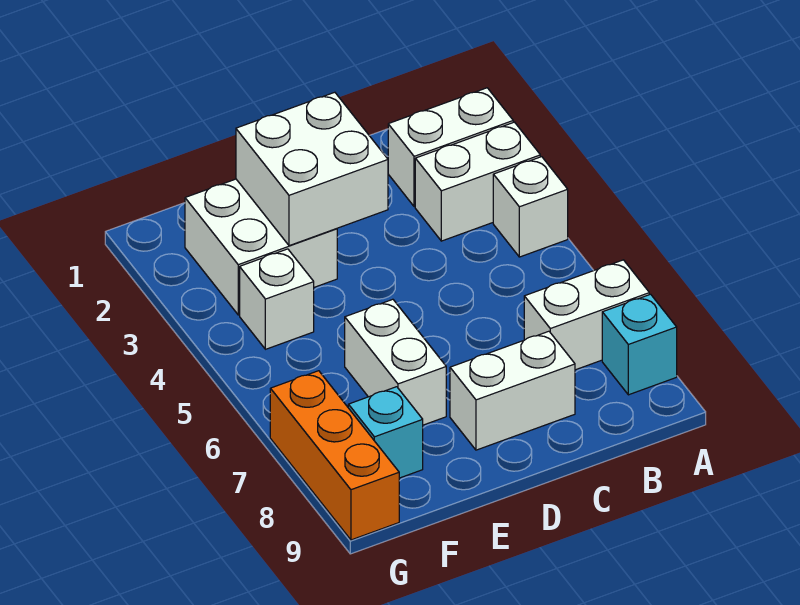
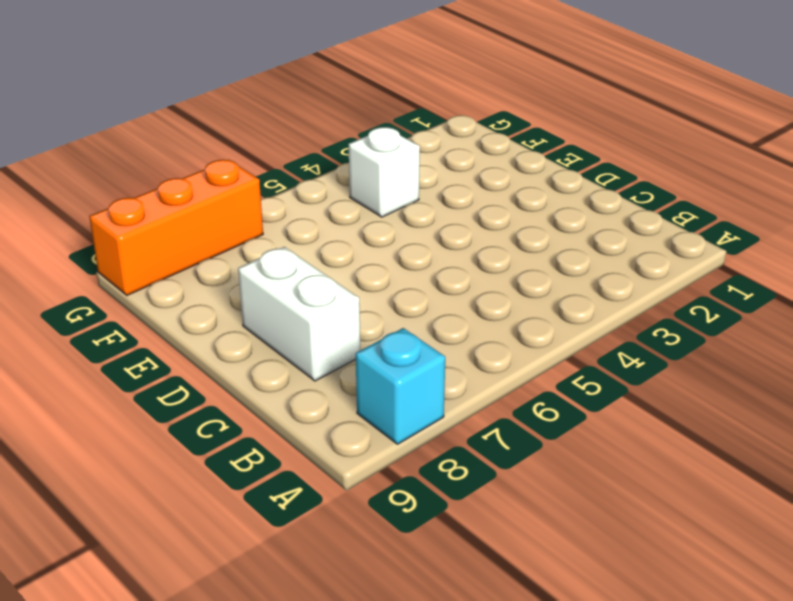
none -> white 1x2 brick [388,88,513,207]
none -> white 1x2 brick [415,122,540,241]
none -> white 1x1 brick [493,157,568,257]

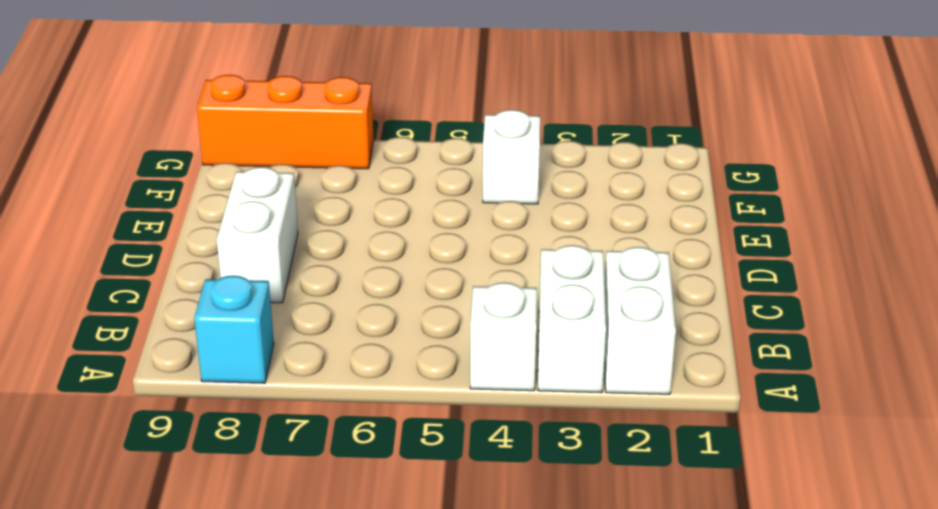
none -> white 1x2 brick [524,260,649,370]
none -> white 2x2 brick [185,179,337,315]
none -> white 1x2 brick [345,299,446,425]

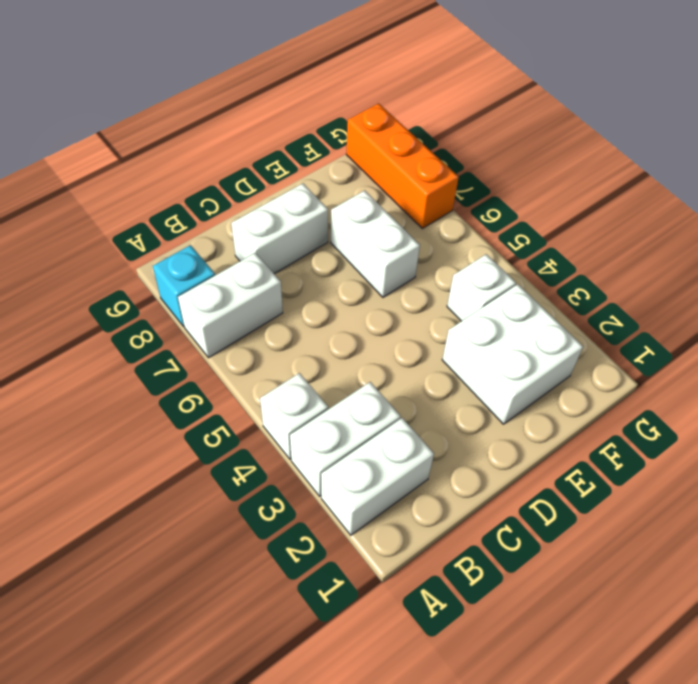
none -> cyan 1x1 brick [348,387,423,478]
none -> white 2x2 brick [236,92,388,246]

